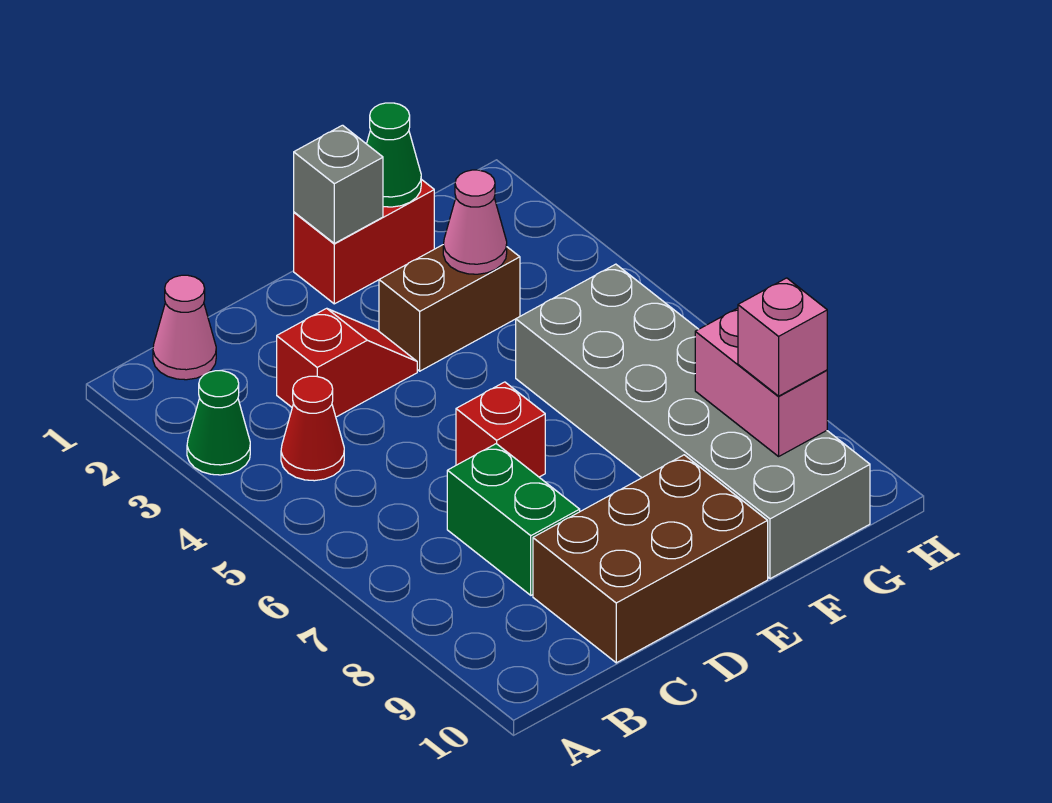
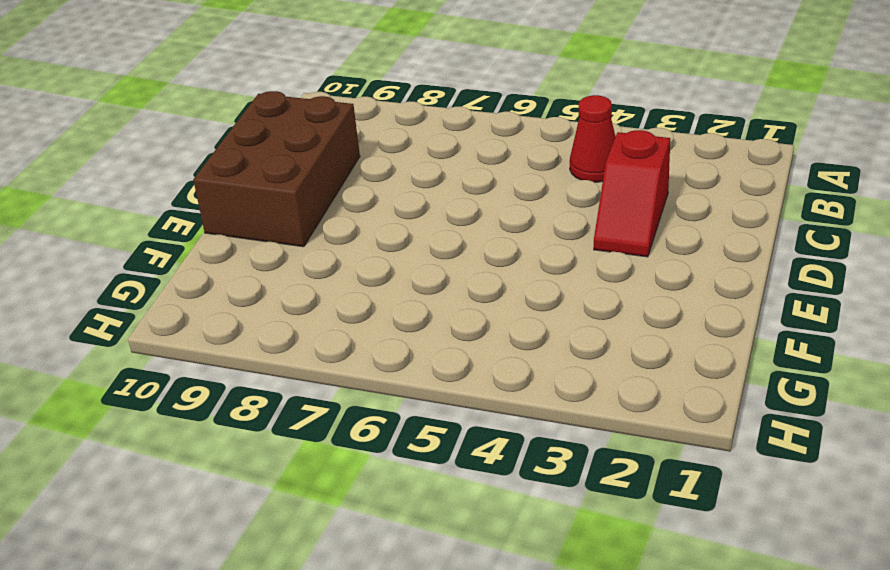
none -> green 1x1 cone [187,371,250,475]
none -> pink 1x1 cone [153,275,216,380]
none -> green 1x2 brick [447,444,580,595]

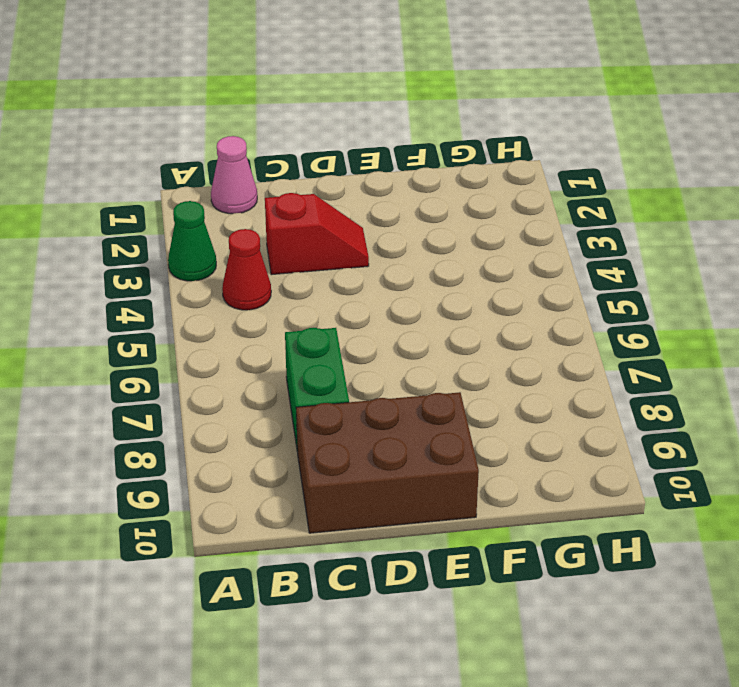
none -> red 1x1 brick [456,382,545,477]
none -> red 1x2 brick [294,179,434,304]
none -> brown 1x2 brick [379,245,520,371]

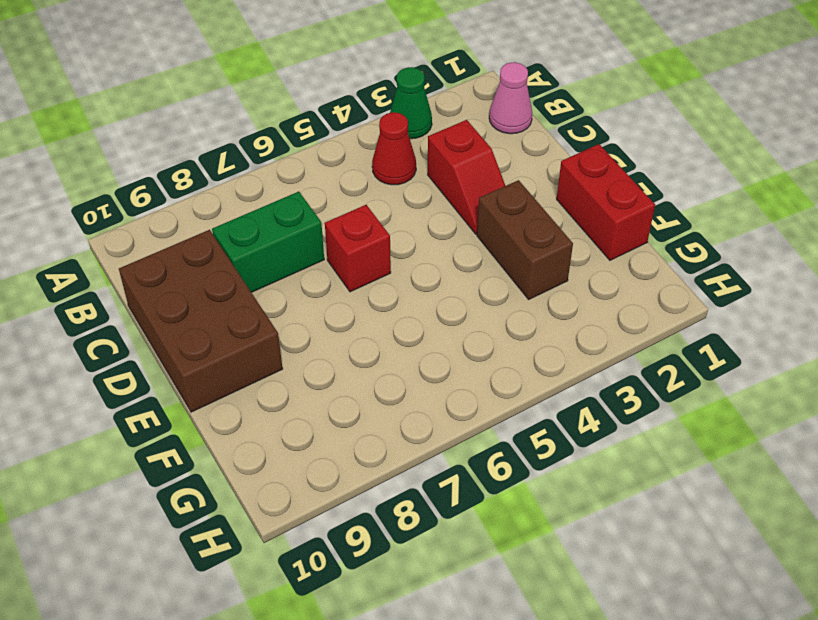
none -> grey 2x6 brick [516,264,870,579]
none -> grey 1x1 brick [294,125,383,243]
none -> green 1x1 cone [367,103,421,207]

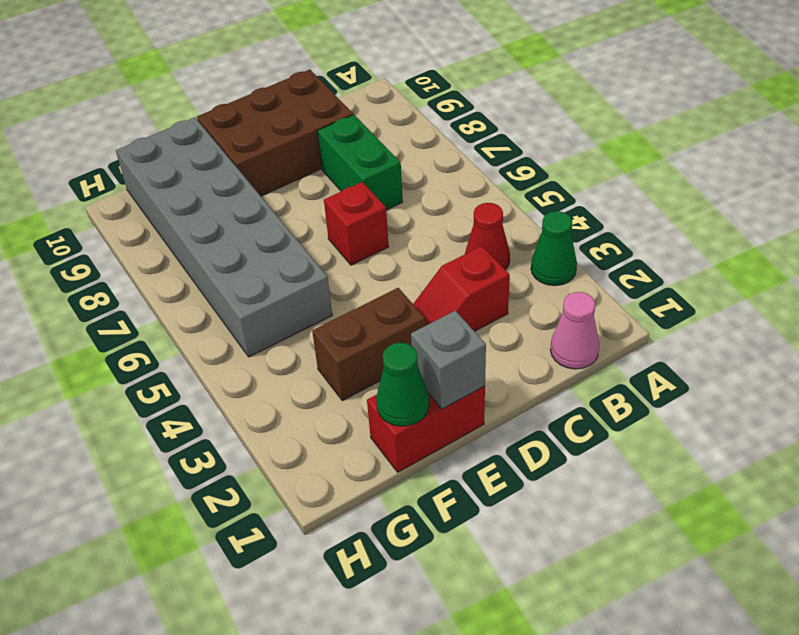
none -> pink 1x1 cone [443,170,507,274]
none -> pink 1x2 brick [695,308,827,456]
none -> pink 1x1 brick [738,278,827,396]

